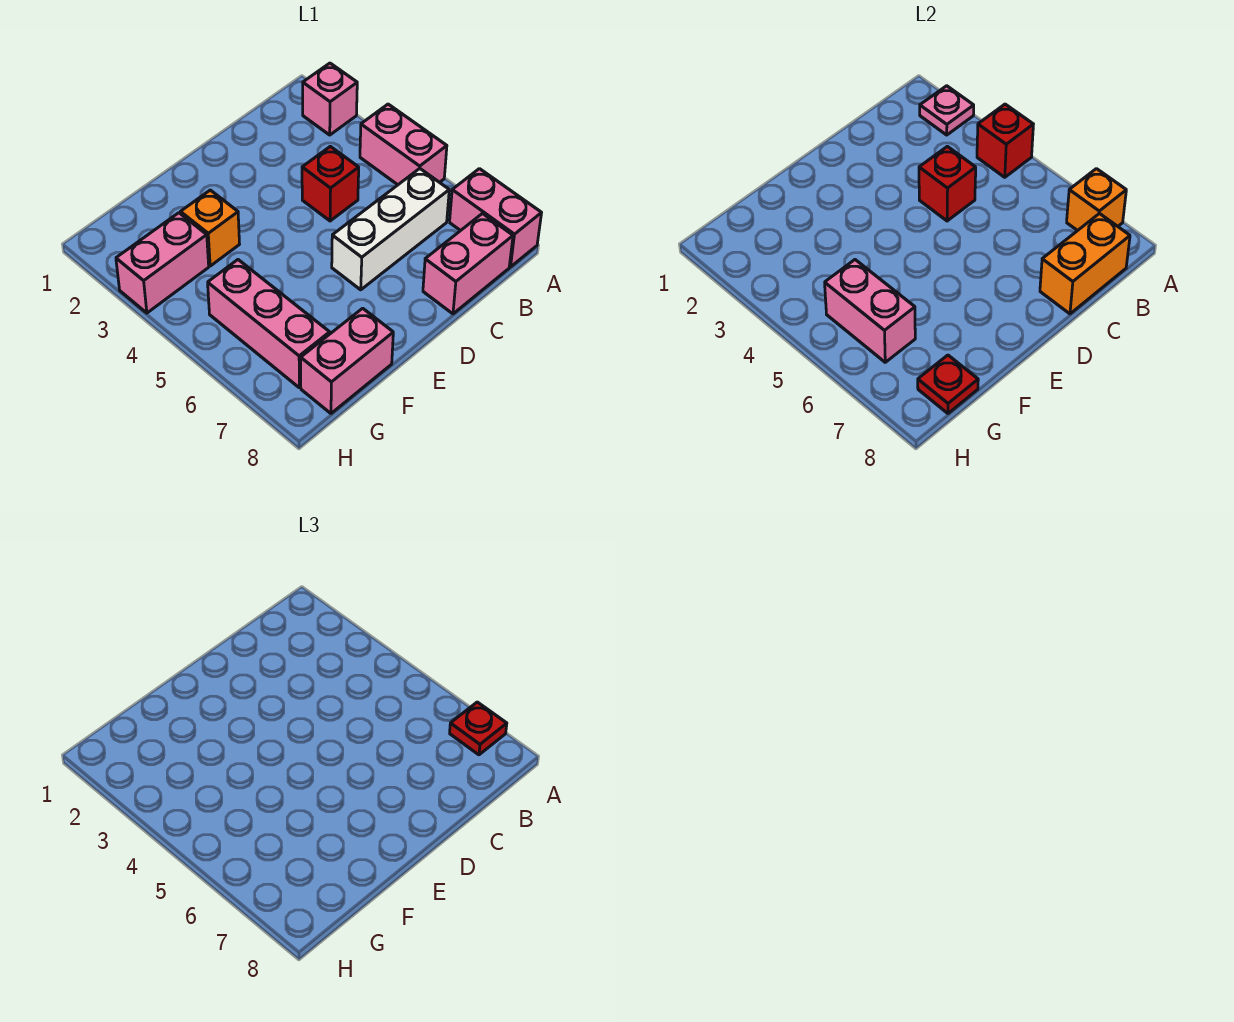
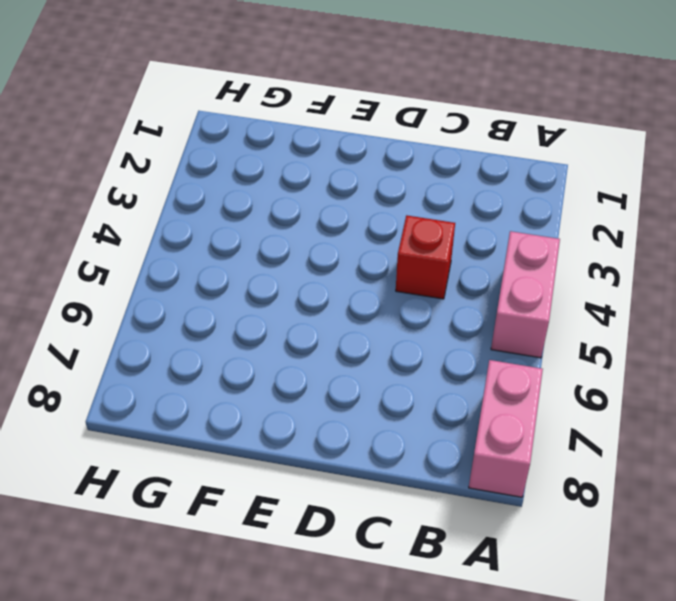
none -> pink 1x1 brick [303,63,357,135]
none -> white 1x3 brick [332,169,449,290]
none -> pink 1x2 brick [423,214,513,314]

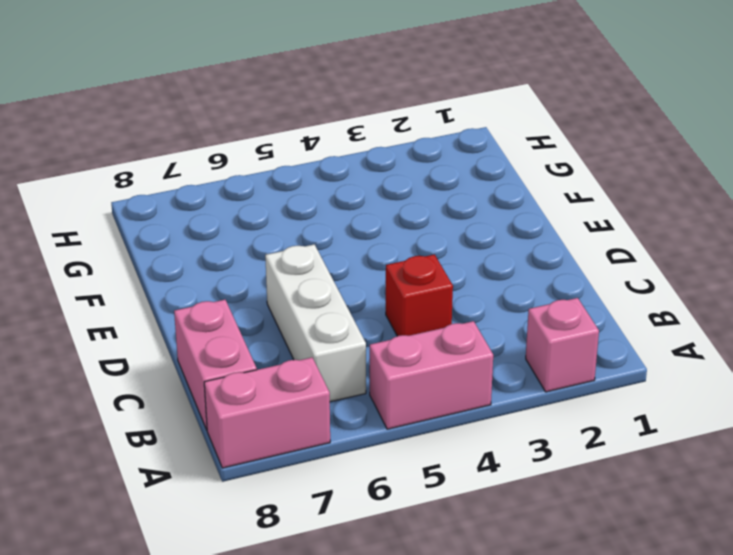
none -> orange 1x1 brick [180,190,239,266]
none -> pink 1x2 brick [301,308,393,413]
none -> pink 1x2 brick [116,213,209,313]

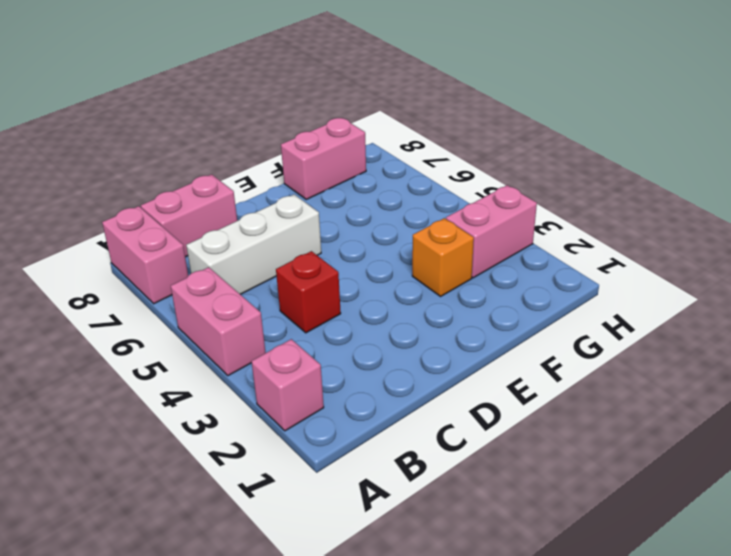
none -> pink 1x3 brick [208,260,330,388]
none -> pink 1x1 plate [920,86,974,135]
none -> red 1x1 brick [977,104,1033,177]

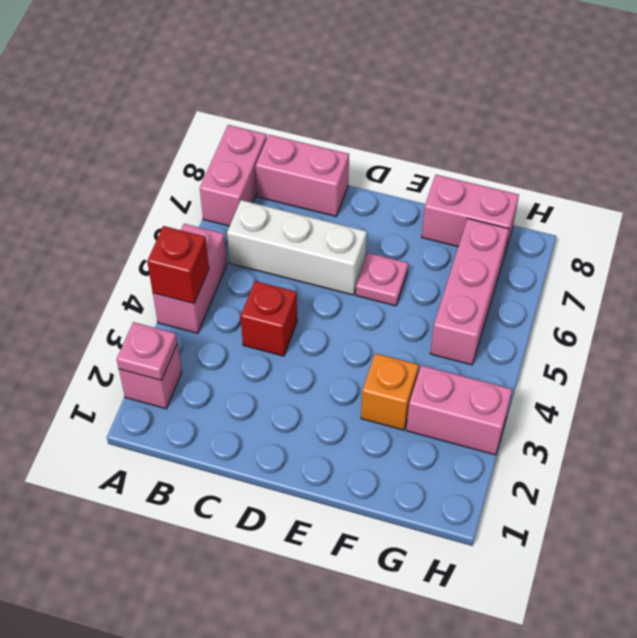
pink 1x1 plate [356,253,408,306] -> none
none -> orange 1x1 brick [1067,169,1126,231]
none -> orange 1x2 brick [1040,214,1130,314]
none -> red 1x1 brick [919,146,976,221]

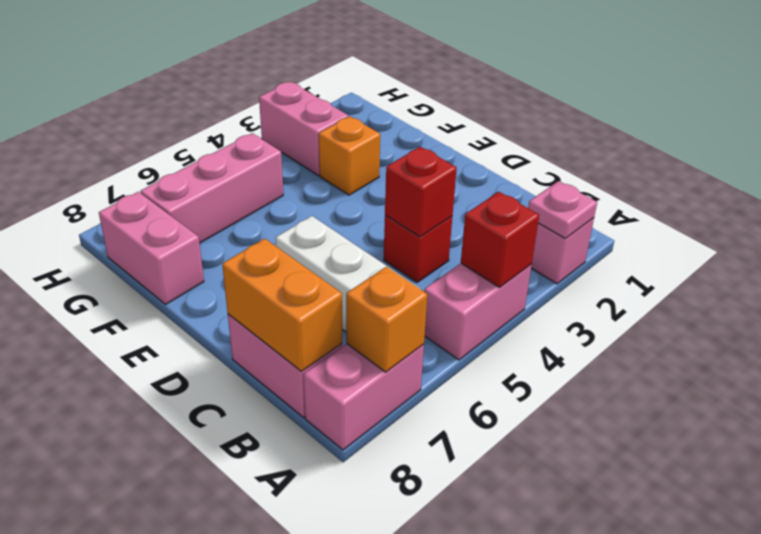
none -> pink 1x2 brick [825,260,915,362]
none -> red 1x1 plate [918,355,978,413]
none -> red 1x1 plate [450,702,507,755]

